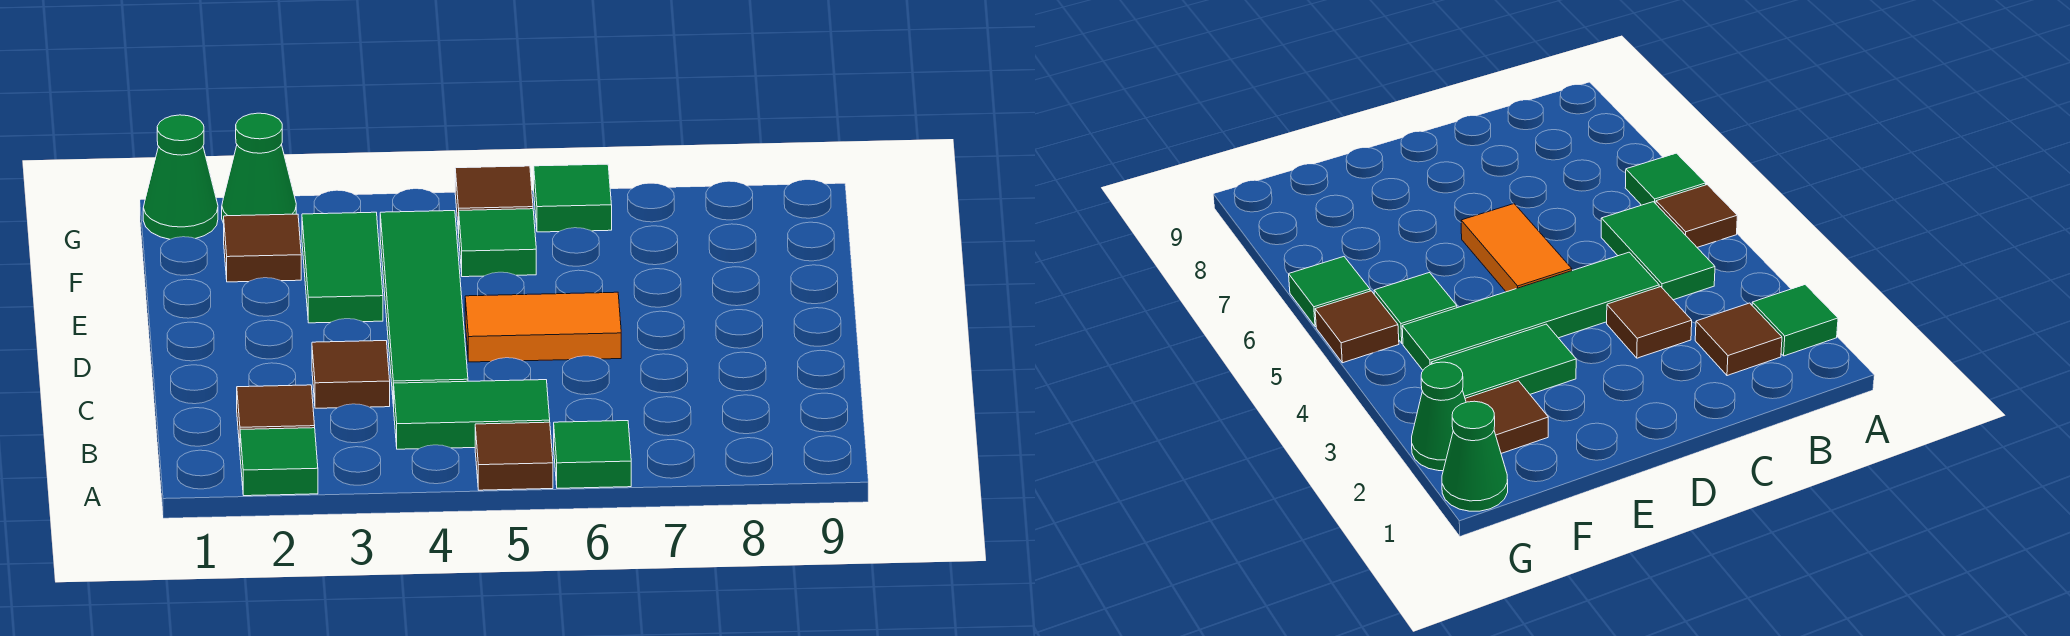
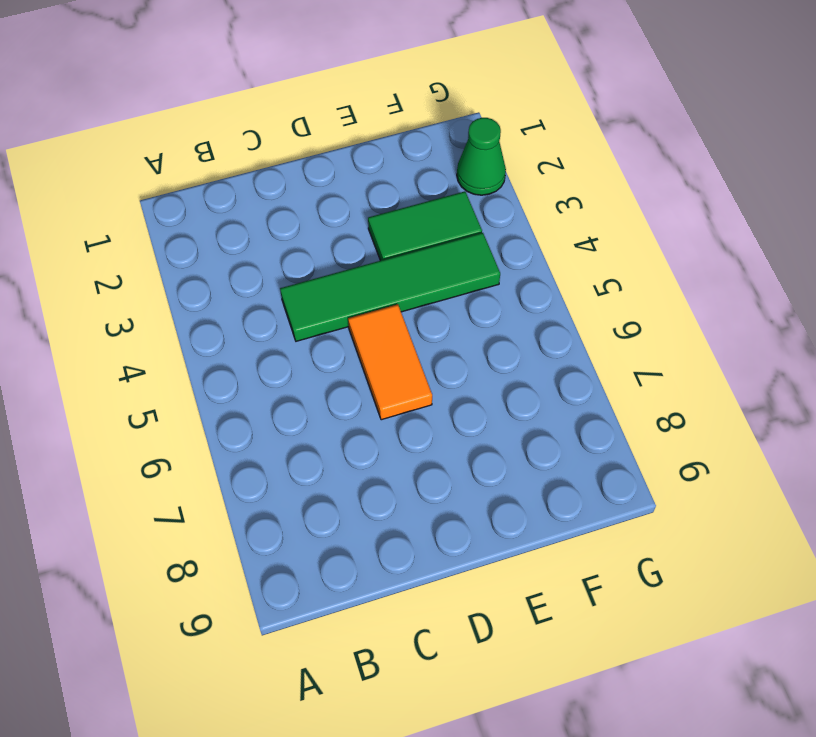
none -> green 1x1 tile [240,428,318,496]
none -> brown 1x1 tile [475,422,553,490]
none -> green 1x1 tile [554,421,631,488]

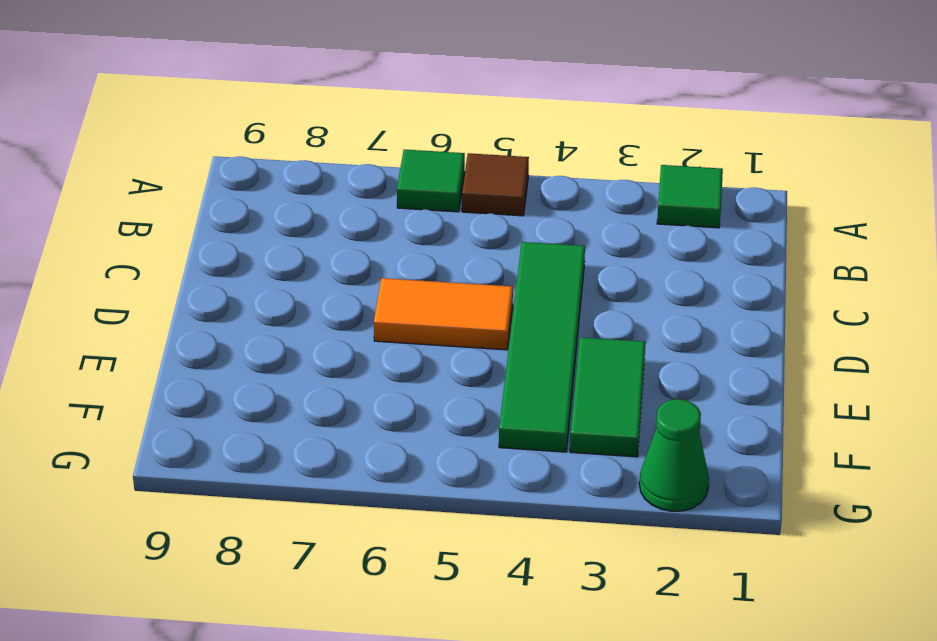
none -> brown 1x1 tile [237,385,315,447]
none -> green 1x2 tile [394,380,550,449]
none -> brown 1x1 tile [312,341,390,408]

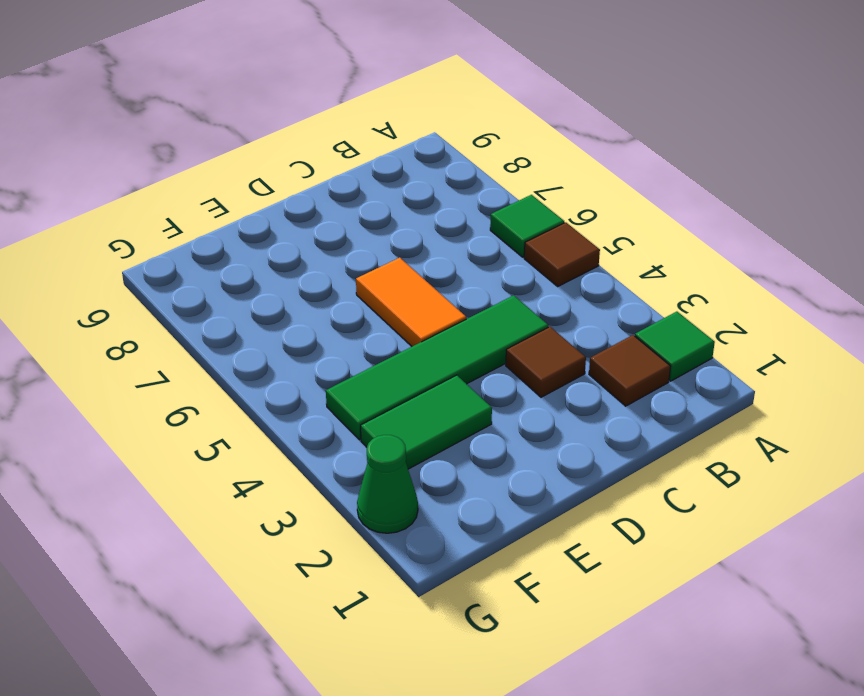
none -> green 1x2 tile [394,380,550,449]
none -> brown 1x1 tile [224,214,301,282]
none -> green 1x1 tile [459,209,536,277]

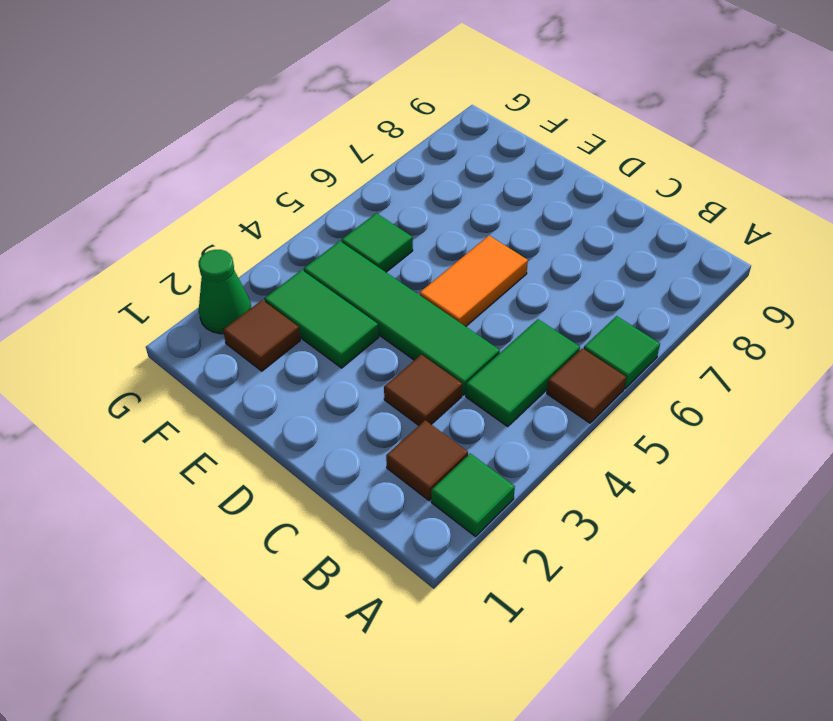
none -> green 1x1 cone [143,115,218,239]
none -> brown 1x1 tile [455,166,533,233]
none -> green 1x1 tile [534,164,612,232]

